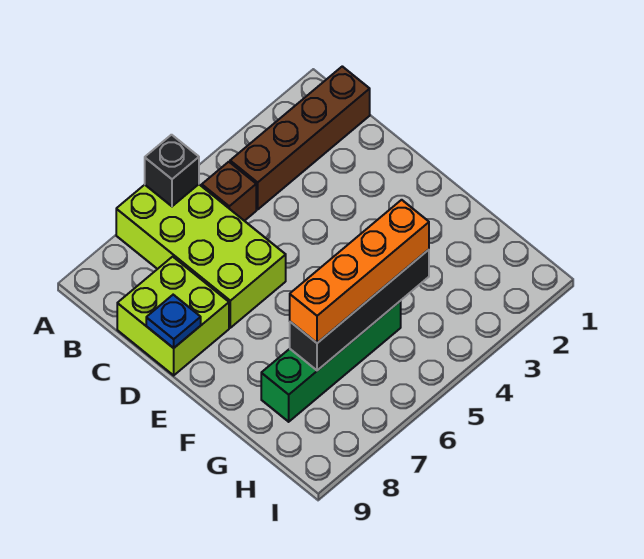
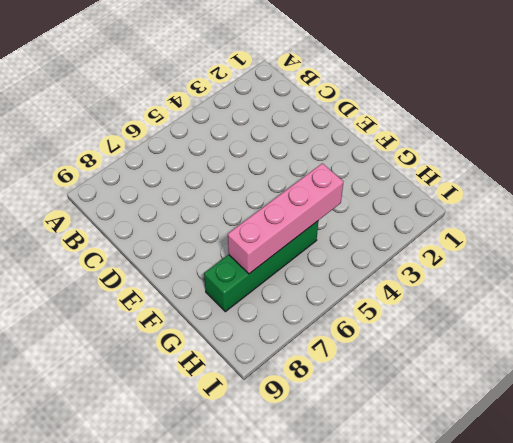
pink 1x4 brick [228,163,343,274] -> black 1x4 brick [290,250,429,370]
none -> lime 2x4 brick [116,184,286,328]
none -> brown 1x4 brick [230,66,370,209]

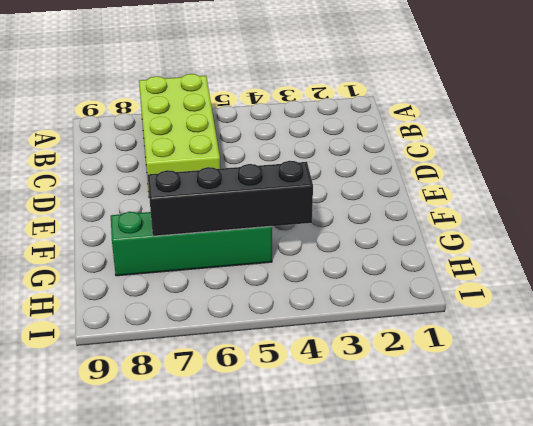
none -> brown 1x4 brick [230,66,370,209]
none -> brown 1x1 brick [202,162,256,221]

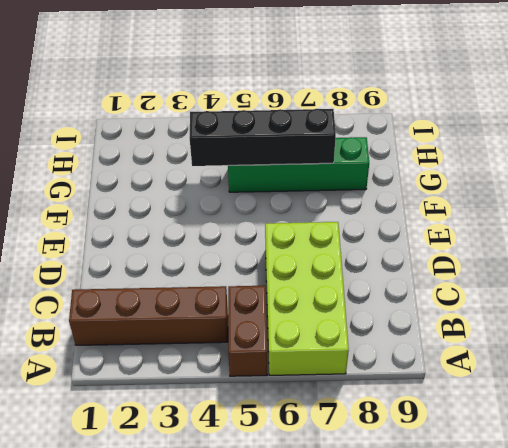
brown 1x2 brick [228,286,267,376] -> brown 1x1 brick [202,162,256,221]
none -> lime 2x2 brick [117,257,229,375]
none -> black 1x1 brick [145,135,199,206]

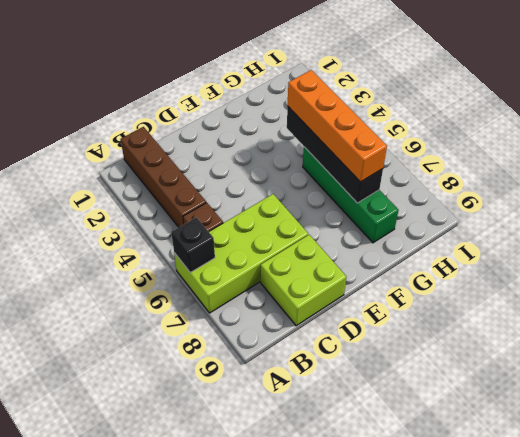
none -> blue 1x1 plate [146,295,201,348]

